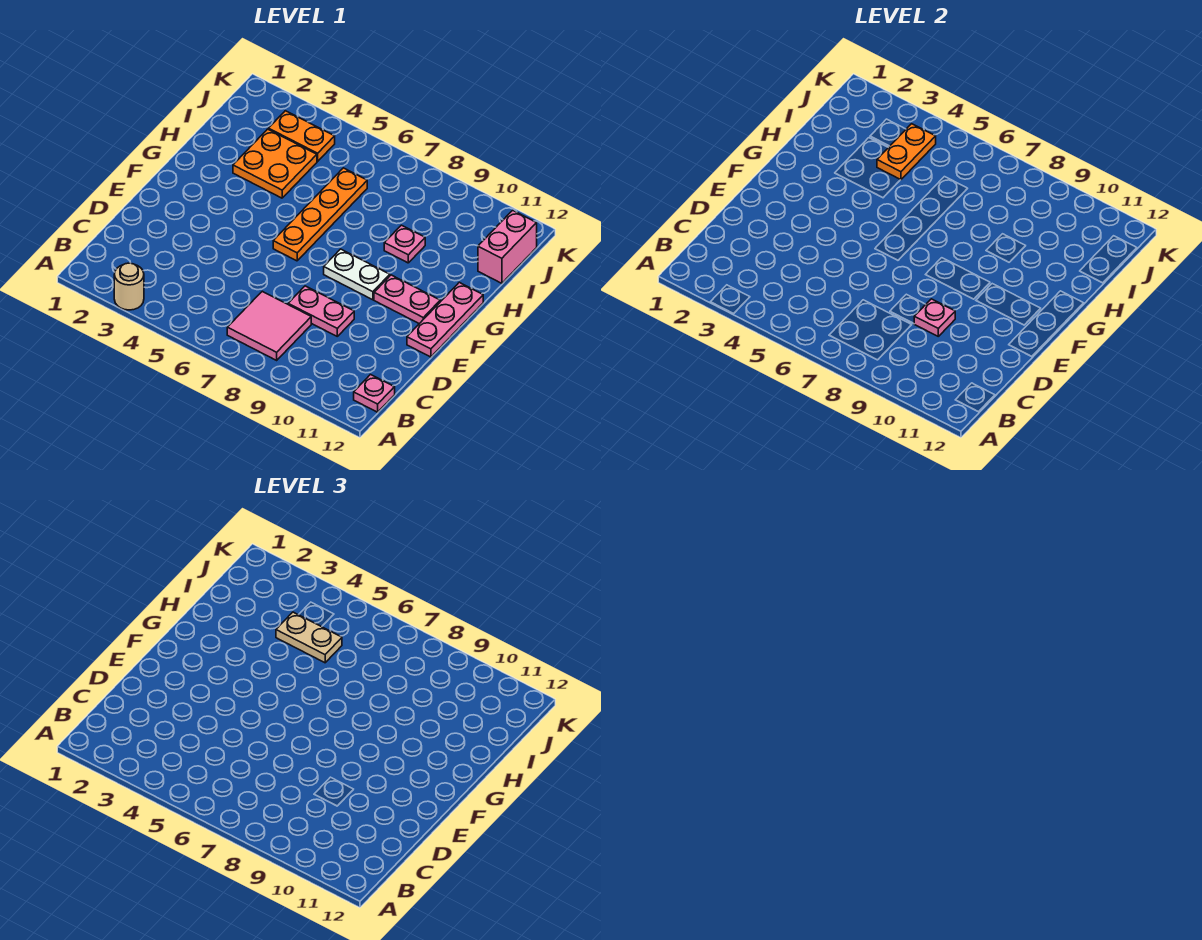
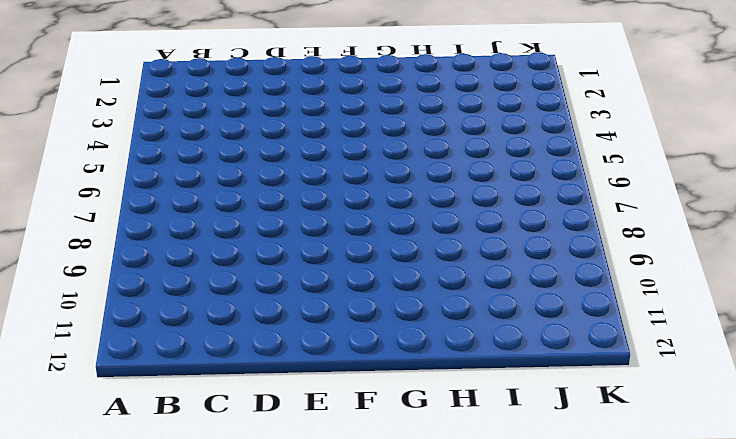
none -> tan 1x1 round brick [114,263,144,310]
none -> pink 2x2 tile [227,291,311,360]
none -> pink 1x1 plate [354,375,395,412]

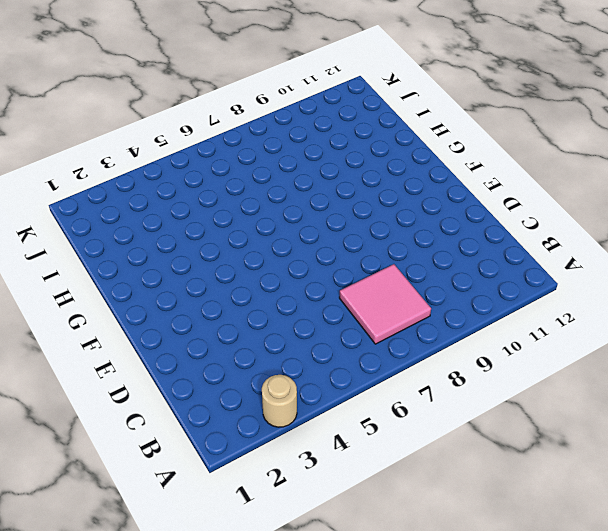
none -> pink 1x1 plate [354,375,395,412]
none -> pink 1x2 plate [288,286,354,336]
none -> pink 1x3 plate [407,282,483,357]

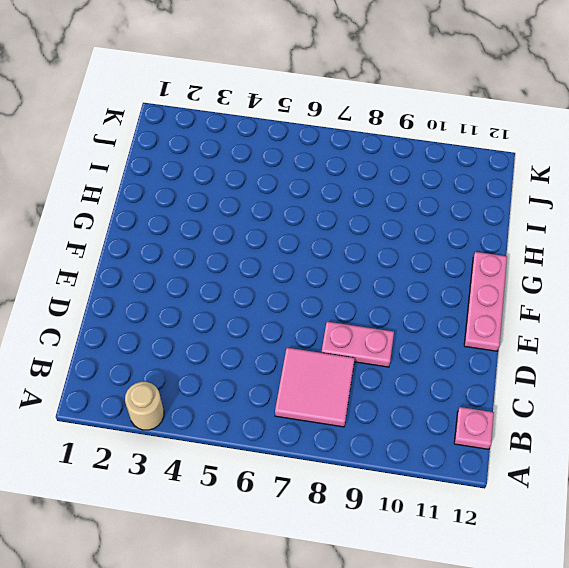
none -> orange 1x4 plate [273,168,367,261]
none -> white 1x2 plate [324,249,390,300]
none -> pink 1x2 plate [374,275,440,324]

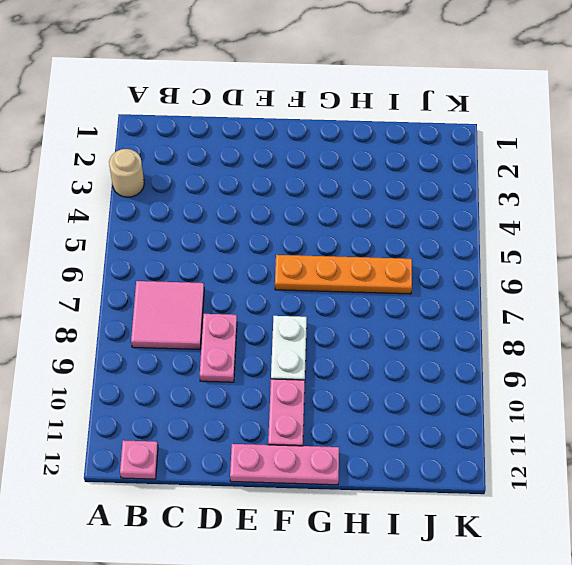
none -> orange 2x2 plate [233,129,317,198]
none -> pink 1x1 plate [384,225,425,263]
none -> pink 1x2 brick [478,210,537,283]

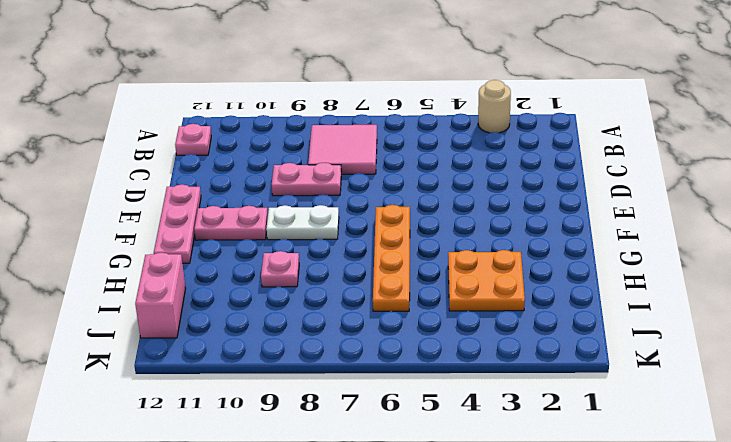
none -> orange 1x2 plate [268,111,335,161]
none -> pink 1x1 plate [914,299,955,336]
none -> orange 1x2 plate [877,124,936,180]

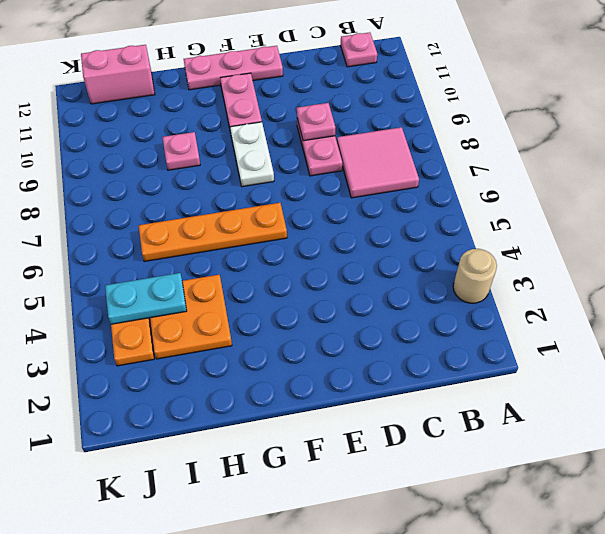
cyan 1x2 plate [105,273,187,324] -> orange 1x2 plate [877,124,936,180]
none -> tan 1x2 plate [276,612,342,663]

